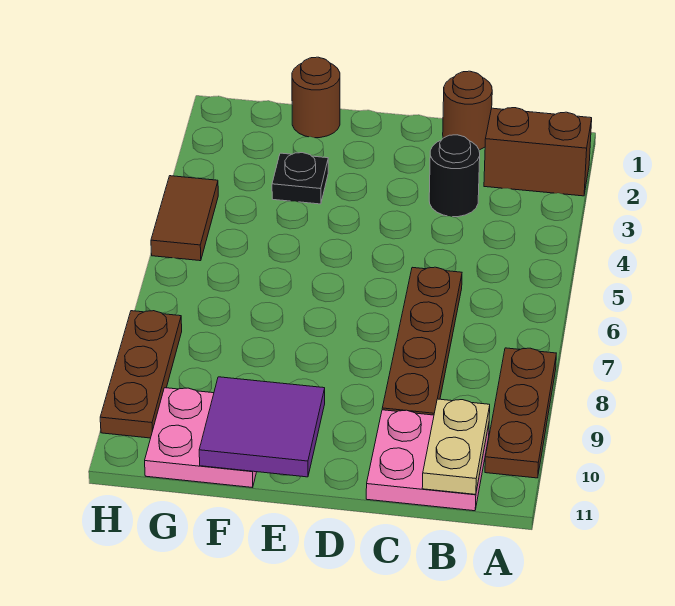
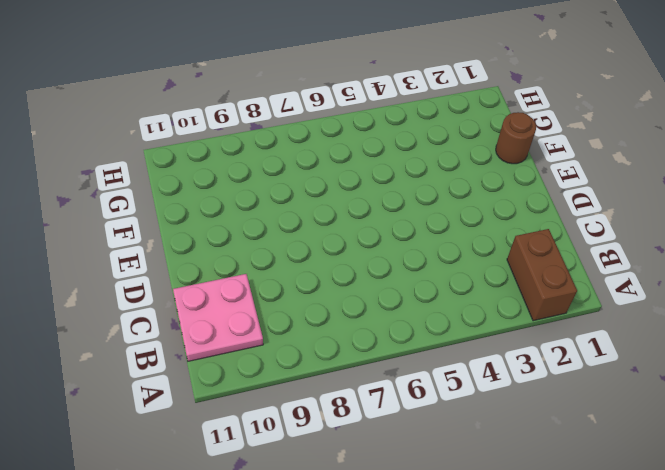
none -> brown 1x3 plate [485,348,556,478]
none -> brown 1x1 round brick [443,71,492,150]
none -> black 1x1 round brick [429,135,480,217]

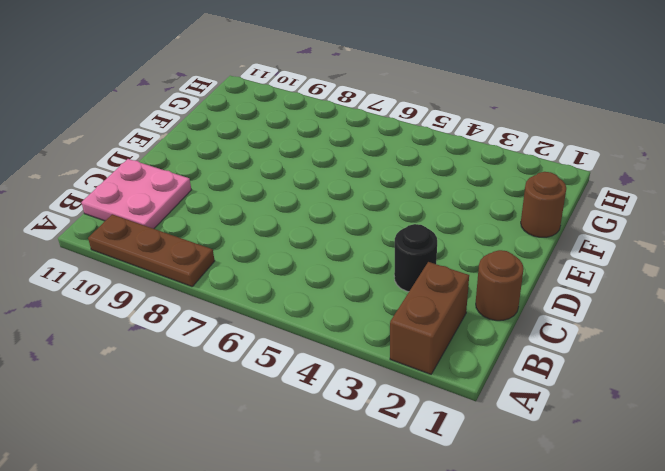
none -> brown 1x4 plate [382,267,462,415]
none -> black 1x1 plate [272,153,328,204]
none -> pink 2x2 plate [145,388,256,488]

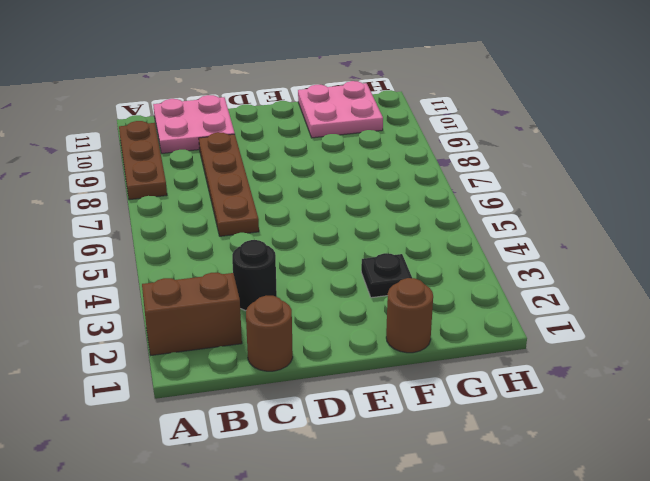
none -> brown 1x2 tile [151,176,218,261]
none -> brown 1x3 plate [100,311,182,438]
none -> tan 1x2 plate [422,399,490,494]

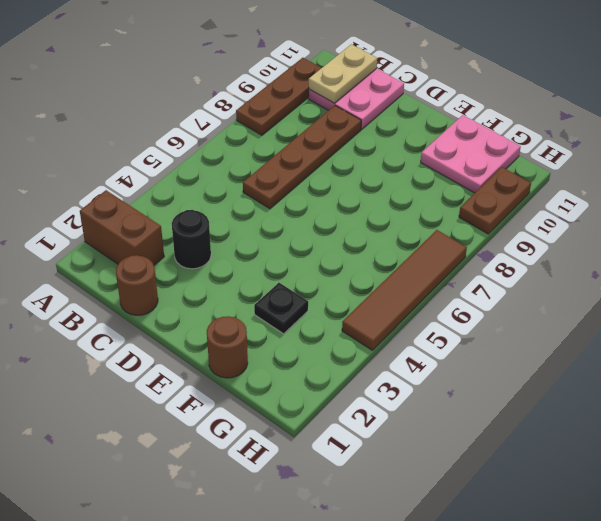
brown 1x4 tile [342,230,467,350] -> brown 1x2 tile [151,176,218,261]
brown 1x2 plate [459,167,531,234] -> brown 1x3 plate [100,311,182,438]
none -> purple 2x2 tile [199,377,325,477]

